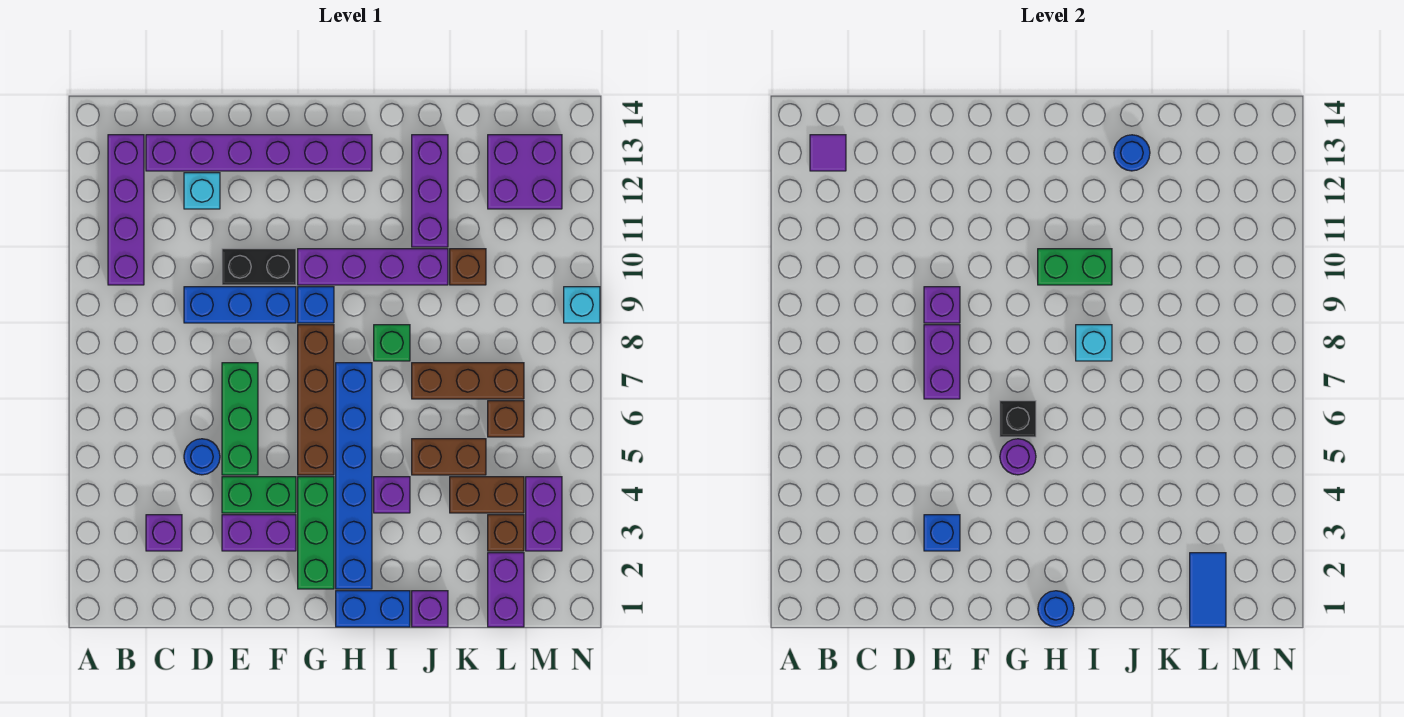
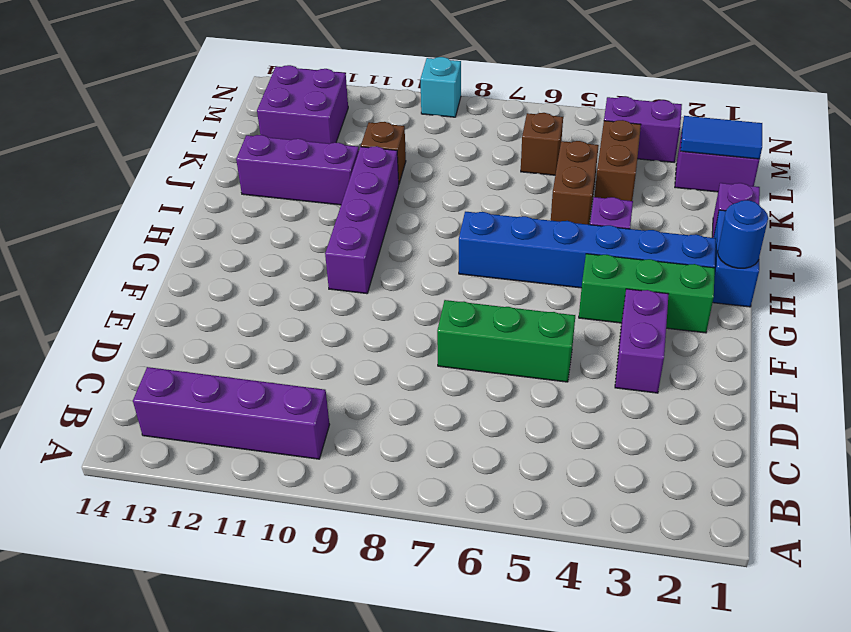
none -> purple 1x1 brick [146,515,182,551]
none -> purple 1x6 brick [146,135,372,171]
none -> blue 1x1 round brick [184,439,220,475]
none -> blue 1x3 brick [184,287,296,323]

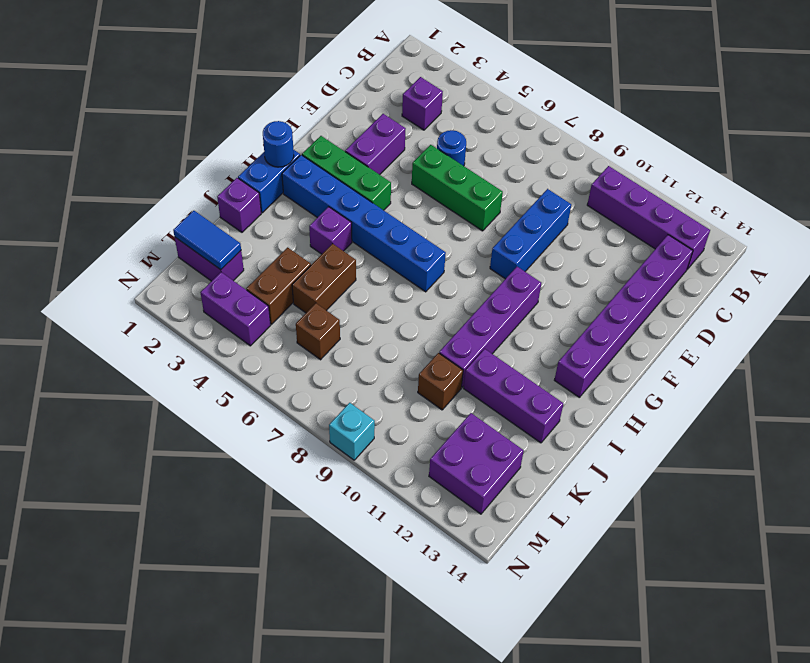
none -> cyan 1x1 brick [184,173,220,209]
none -> green 1x2 brick [222,477,296,513]
none -> black 1x2 brick [222,249,296,285]
none -> brown 1x4 brick [298,325,334,475]

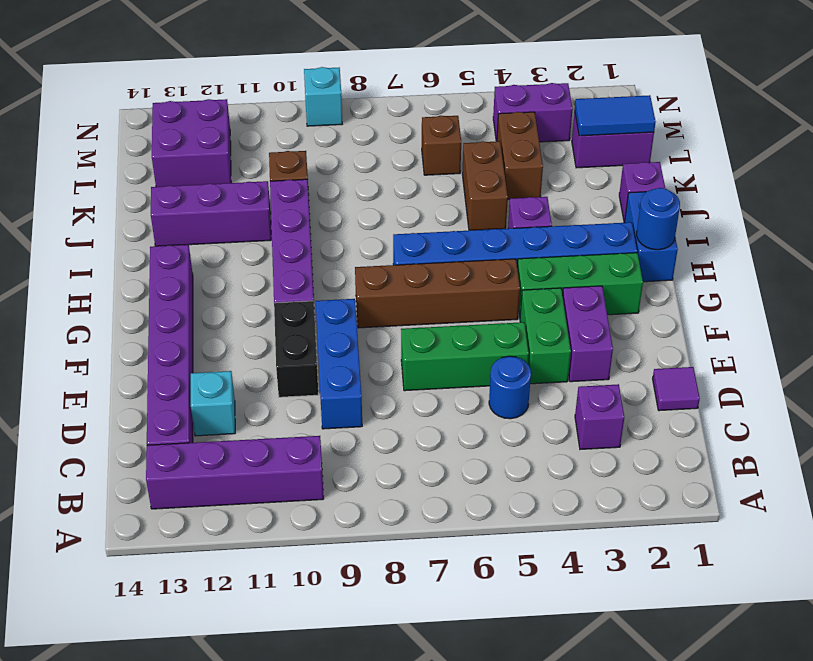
purple 1x1 tile [653,367,700,411] -> purple 1x1 tile moved to [810,135,846,171]
none -> blue 1x1 brick [298,287,334,323]
none -> green 1x1 brick [374,325,410,361]
none -> brown 1x3 brick [412,363,524,399]
none -> brown 1x1 brick [488,515,524,551]

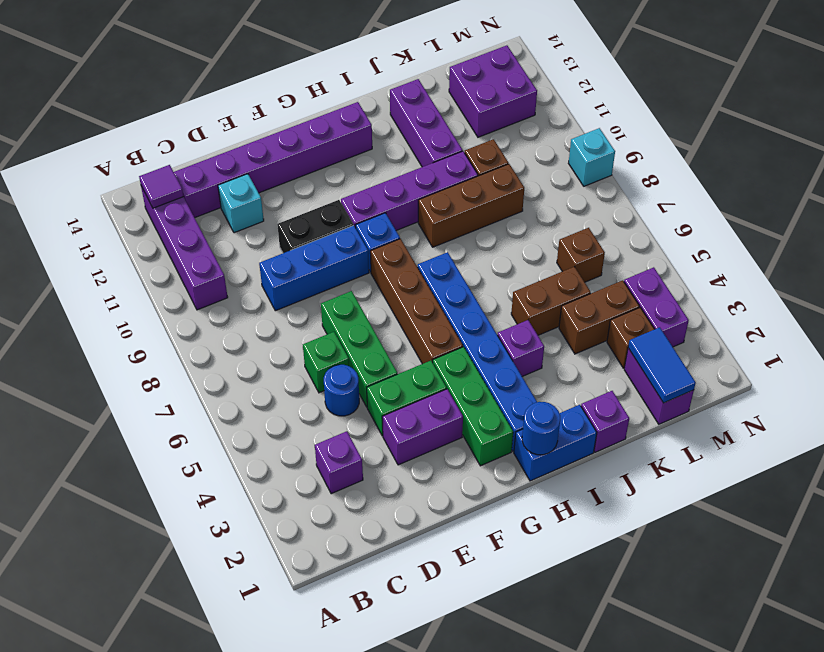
green 1x1 brick [303,332,349,393] -> green 1x1 brick moved to [374,325,410,361]
brown 1x3 brick [418,164,524,247] -> brown 1x3 brick moved to [412,363,524,399]
none -> blue 1x1 brick [924,515,960,551]
none -> purple 1x2 brick [924,325,960,399]
none -> purple 1x1 brick [924,287,960,323]
none -> purple 1x1 round brick [1000,439,1036,475]

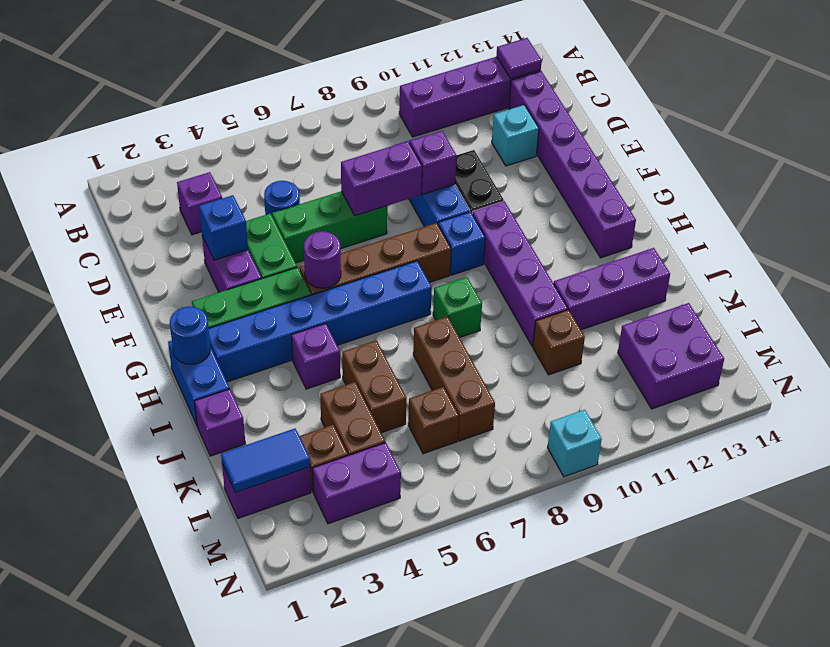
none -> black 1x1 brick [1000,401,1036,437]
none -> green 1x2 brick [1038,249,1112,285]
none -> cyan 1x1 brick [1076,325,1112,361]
none -> blue 1x1 round brick [1114,135,1150,171]

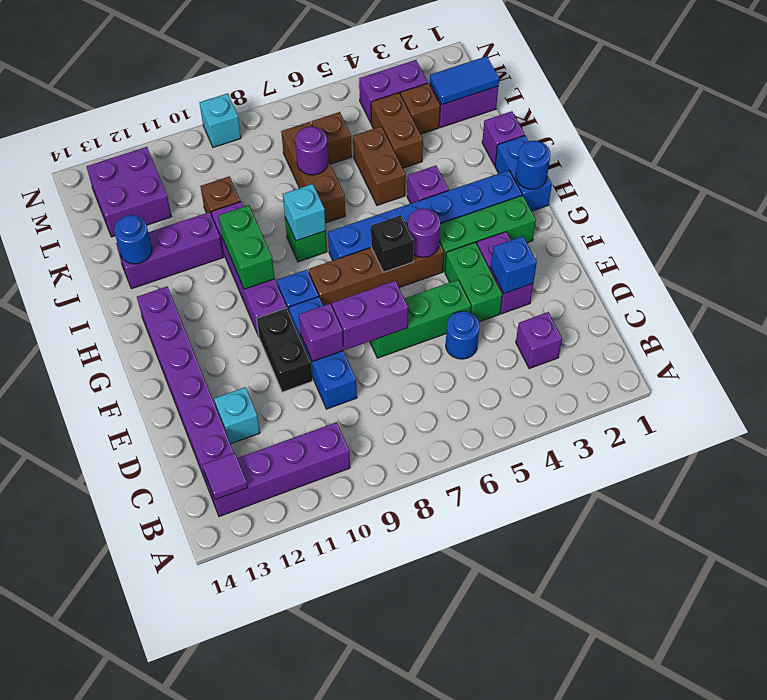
purple 1x1 round brick [295,127,328,175] -> none

